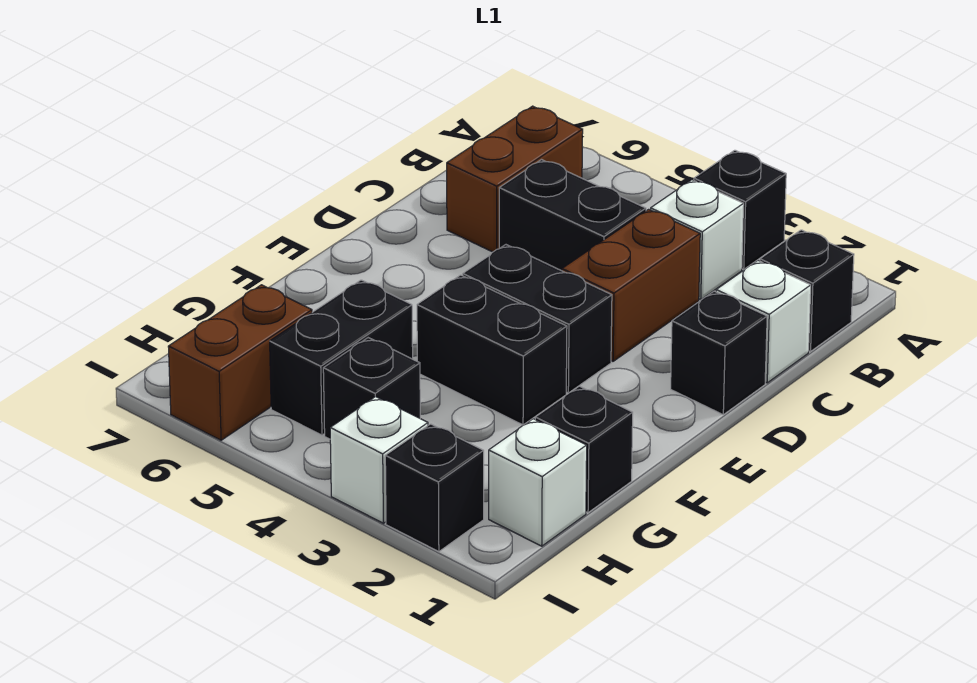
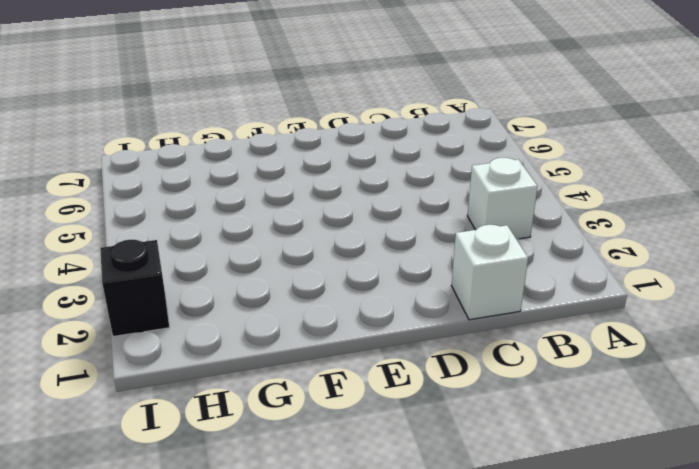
none -> black 1x1 brick [694,150,786,269]
none -> black 1x1 brick [760,230,854,352]
none -> brown 1x2 brick [447,106,583,252]

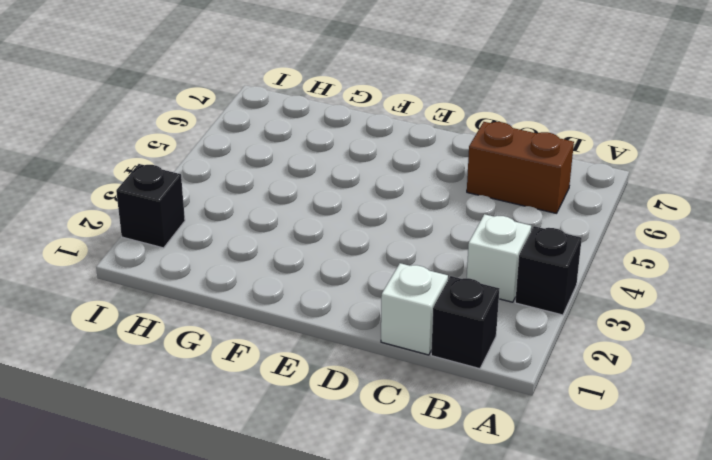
none -> brown 1x2 brick [562,209,700,361]
none -> black 1x2 brick [499,160,646,271]
none -> black 1x1 brick [671,291,767,415]

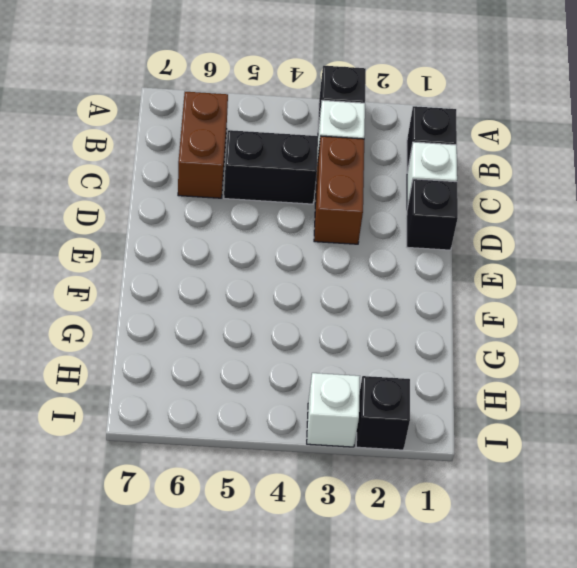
none -> black 1x2 brick [463,245,612,393]
none -> black 1x2 brick [417,275,567,425]
none -> black 1x1 brick [535,386,633,513]

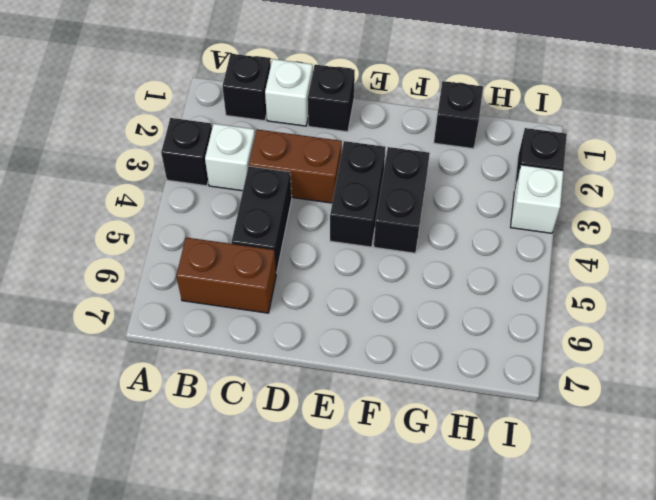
none -> black 1x2 brick [270,280,413,435]
none -> white 1x1 brick [489,419,587,546]
none -> black 1x1 brick [323,338,420,439]

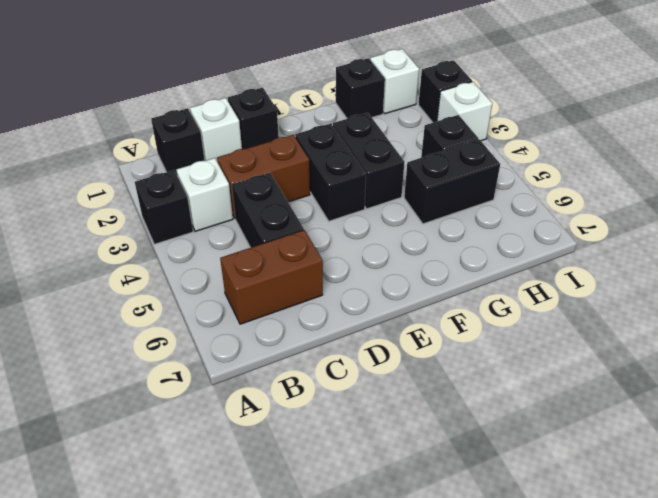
none -> brown 1x2 brick [168,285,312,440]

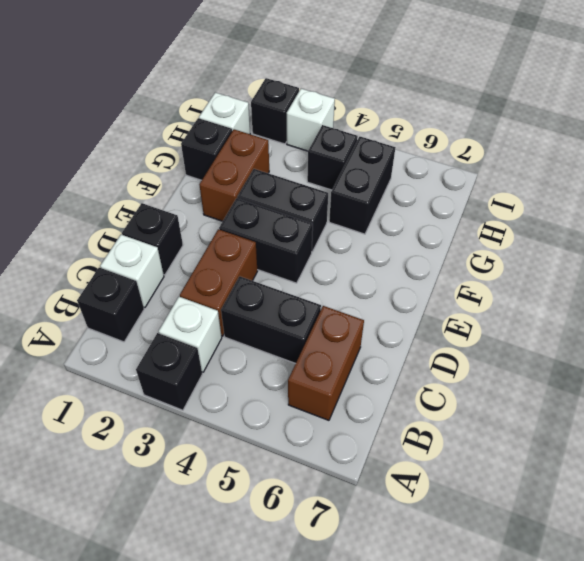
brown 1x2 brick [199,129,269,221] -> brown 1x2 brick moved to [168,285,312,440]

